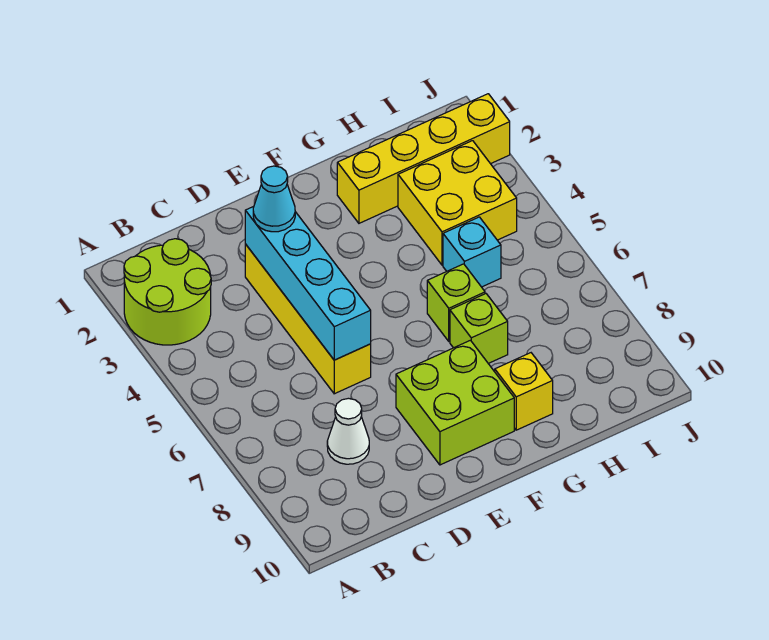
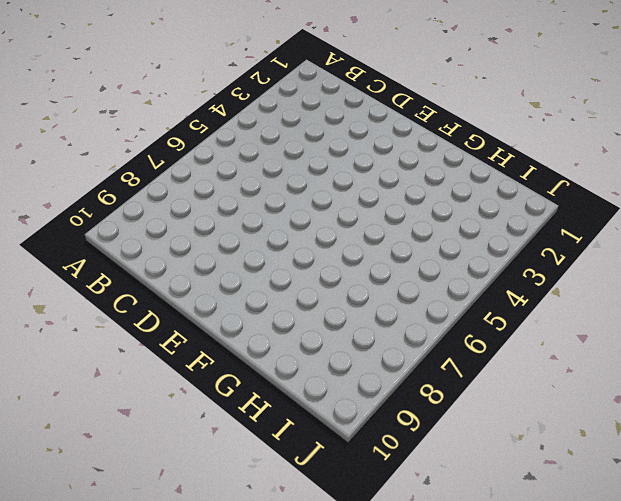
none -> lime 2x2 round brick [124,239,211,345]
none -> white 1x1 cone [327,398,369,464]
none -> yellow 1x4 brick [245,244,371,394]

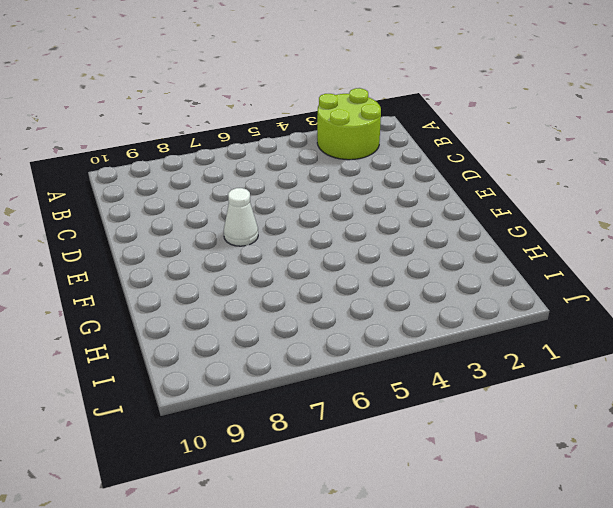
white 1x1 cone [224,188,258,246] -> white 1x1 cone moved to [327,398,369,464]
none -> yellow 1x4 brick [245,244,371,394]
none -> lime 2x2 brick [396,340,514,465]
none -> yellow 1x4 brick [337,94,510,223]

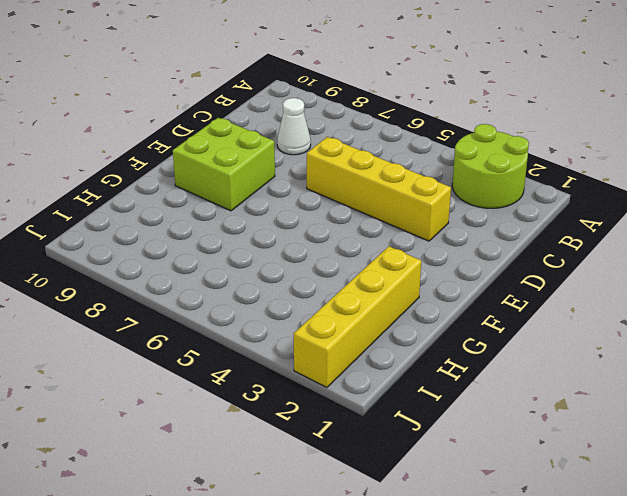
none -> lime 1x1 brick [427,264,485,341]
none -> lime 1x1 brick [450,294,508,363]
none -> yellow 1x1 brick [495,353,553,430]

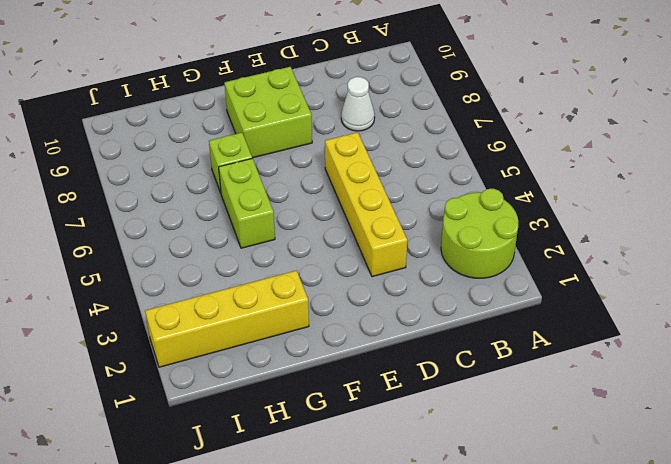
lime 1x2 brick [219,158,275,248] -> lime 1x1 brick [427,264,485,341]
none -> yellow 1x1 brick [495,353,553,430]
none -> yellow 2x2 brick [398,141,517,265]
none -> cyan 1x1 brick [443,217,501,287]

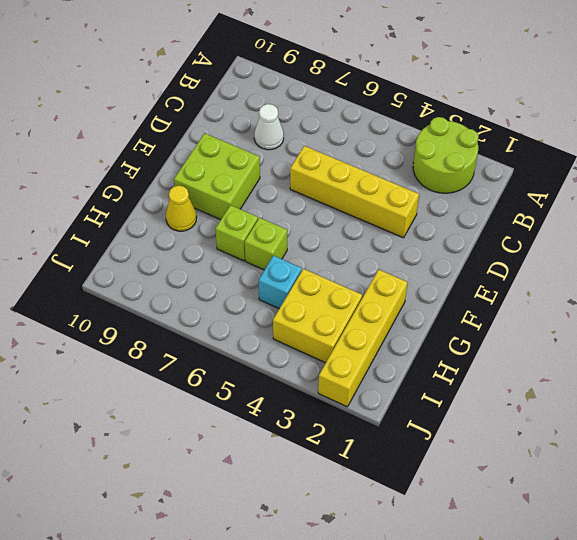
yellow 1x1 cone [166,185,197,231] -> yellow 1x1 brick [495,353,553,430]
none -> cyan 1x4 brick [245,206,371,360]
none -> cyan 1x1 cone [253,166,295,232]

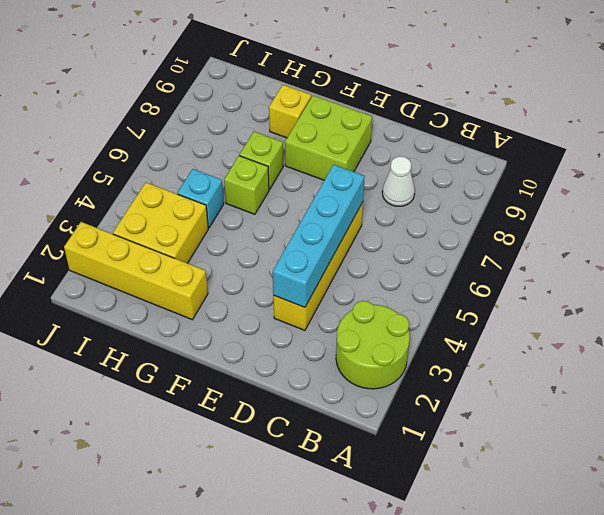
none -> cyan 1x1 cone [253,166,295,232]

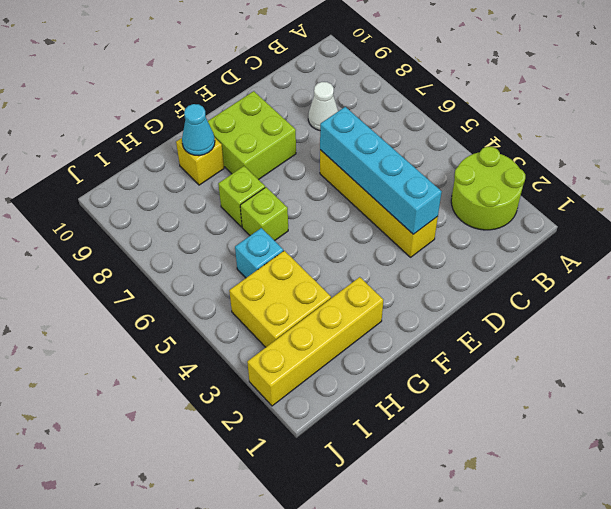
cyan 1x1 cone [182,104,215,156] -> cyan 1x1 cone moved to [253,166,295,232]

